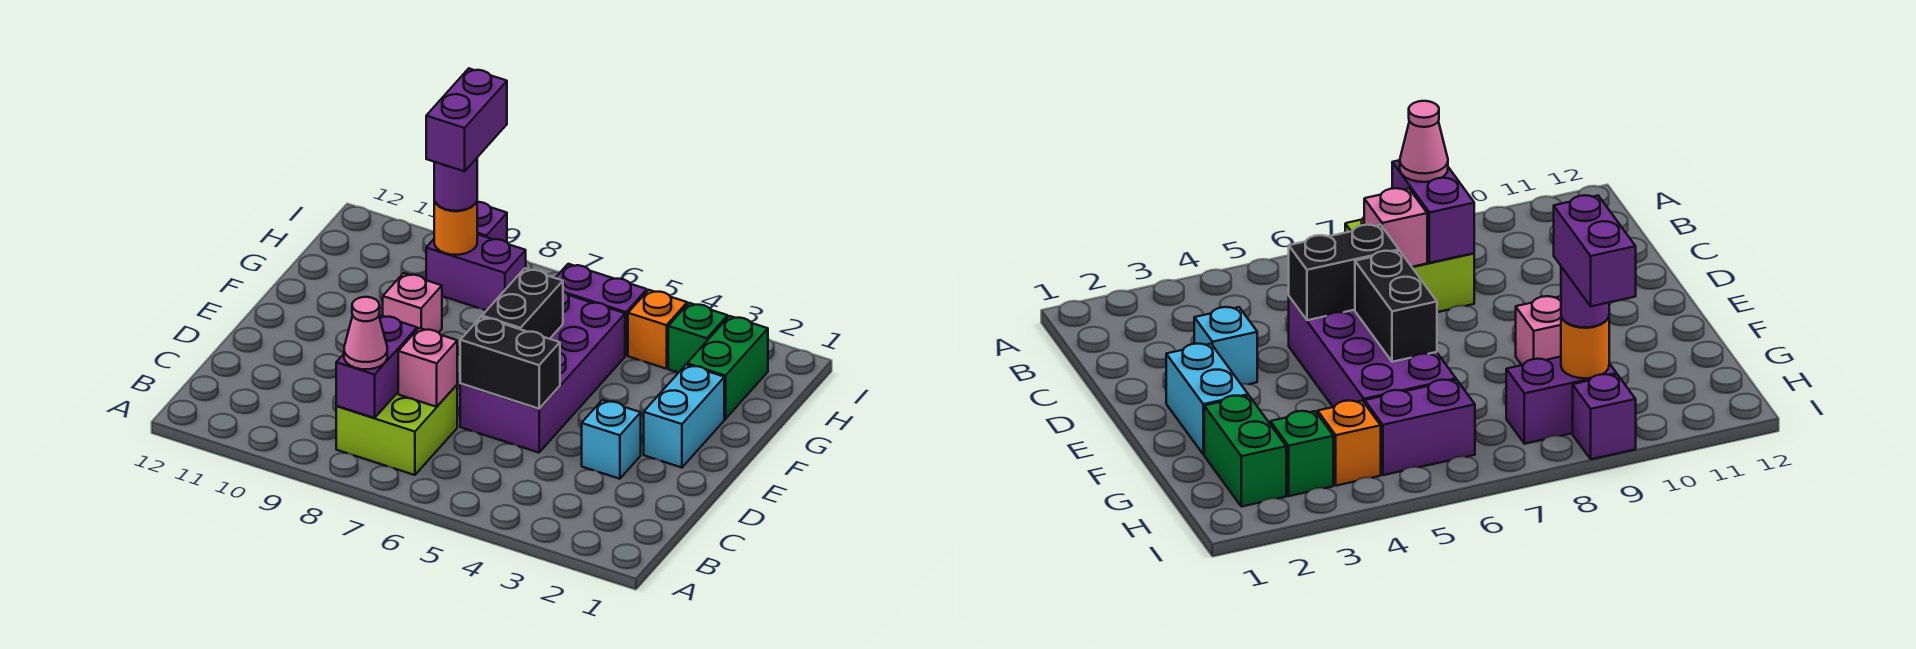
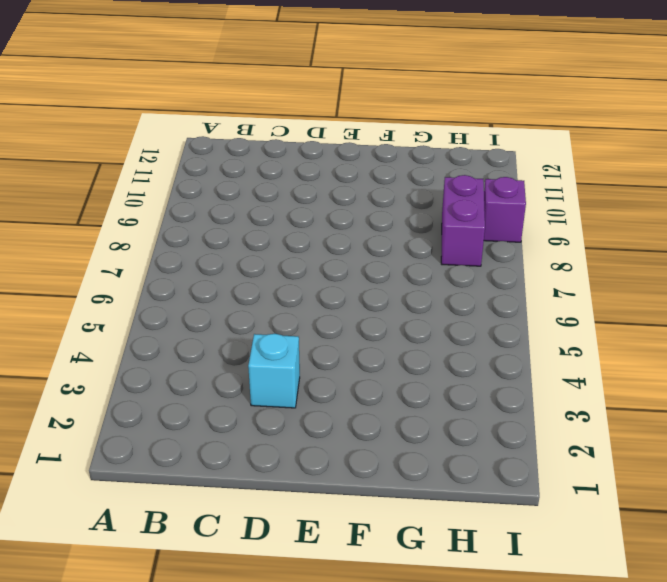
none -> lime 2x2 brick [336,385,457,475]
none -> purple 2x4 brick [460,291,625,453]
none -> cyan 1x2 brick [644,365,724,468]

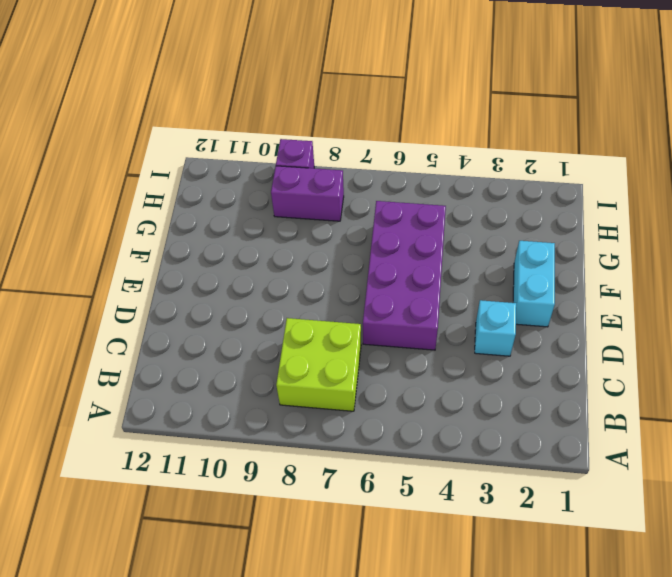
none -> pink 1x1 brick [383,273,442,333]
none -> green 1x2 brick [687,316,768,419]
none -> green 1x1 brick [668,303,728,373]

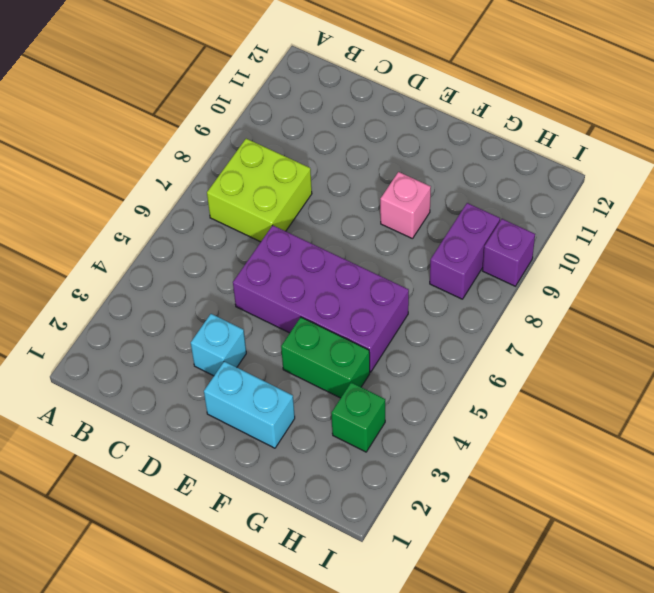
green 1x2 brick [281,317,370,398] -> green 1x2 brick moved to [687,316,768,419]
none -> orange 1x1 brick [628,290,687,369]
none -> purple 1x2 brick [556,264,647,356]
none -> purple 1x2 brick [336,315,417,418]

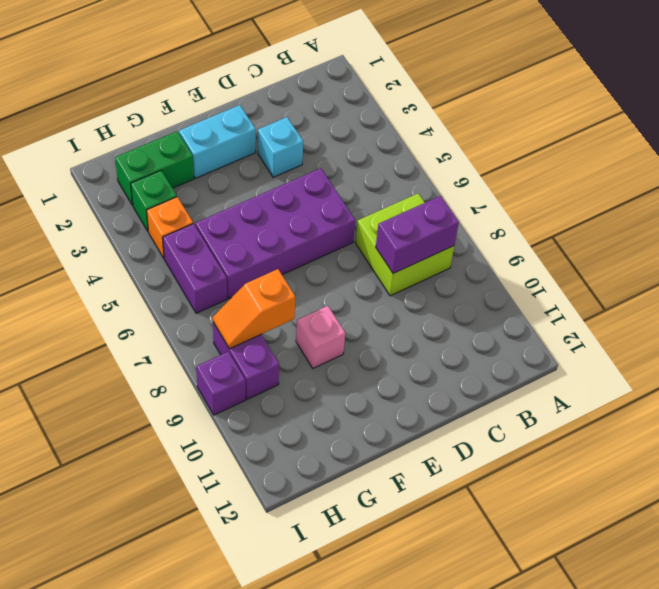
orange 1x2 slope [213,269,295,349] -> none
none -> pink 1x1 brick [398,328,457,407]
none -> black 1x2 brick [460,317,560,409]
none -> black 1x2 brick [482,268,563,339]

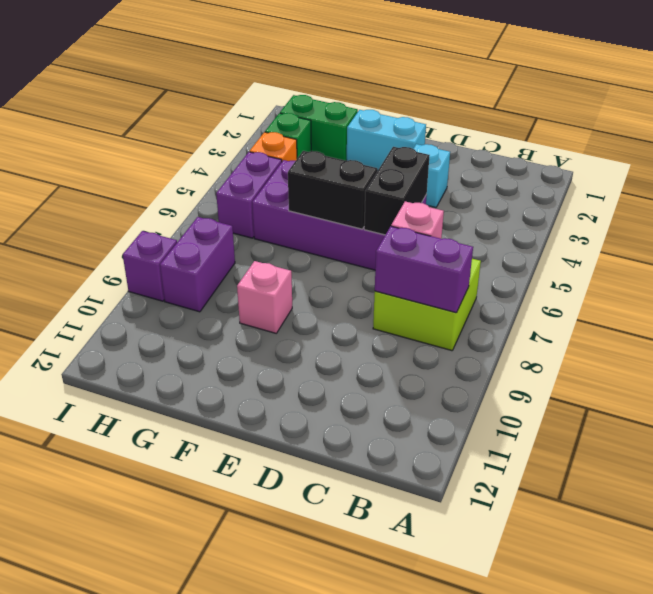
none -> orange 1x1 round brick [434,201,477,255]
none -> pink 1x1 cone [344,297,387,369]
none -> purple 1x1 round brick [434,158,477,211]

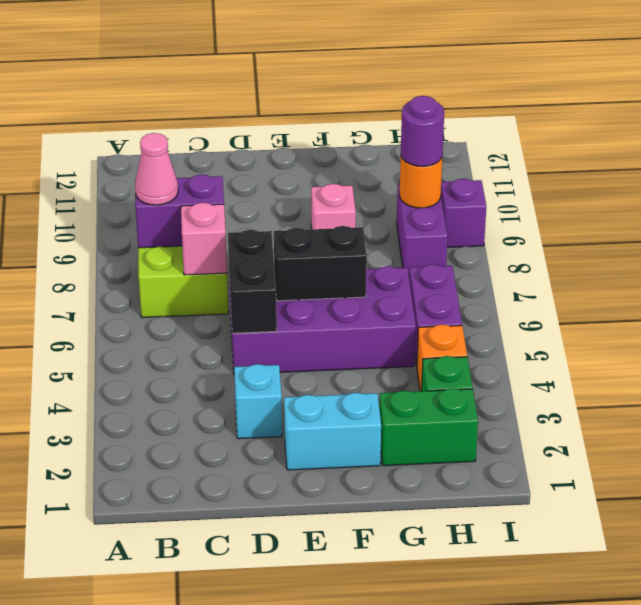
none -> purple 1x2 brick [426,68,507,171]

